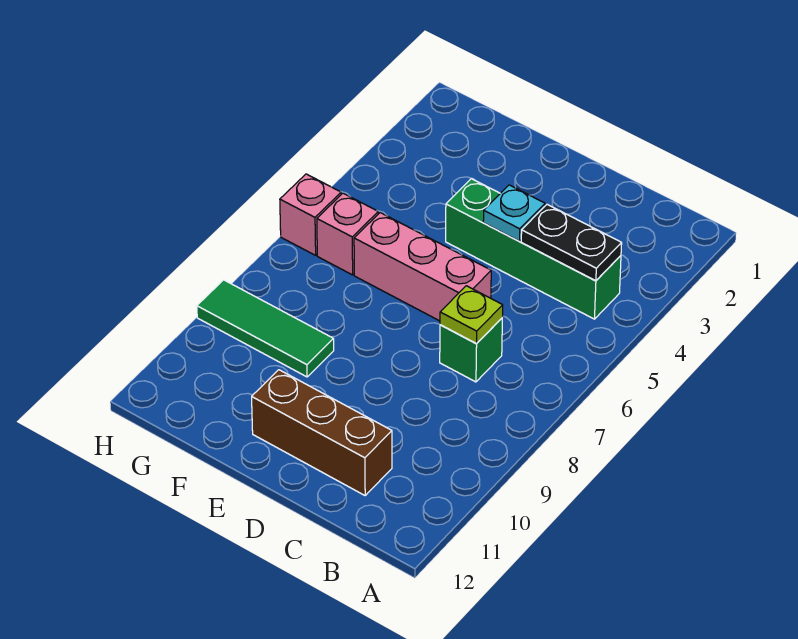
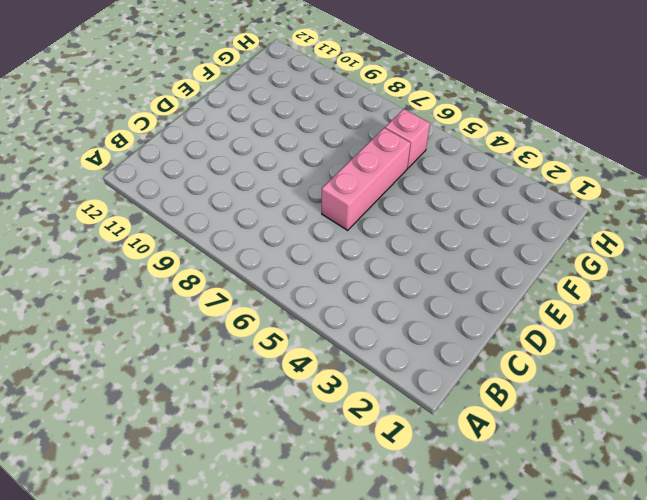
none -> green 1x4 brick [446,179,621,319]
none -> green 1x1 brick [440,318,502,382]

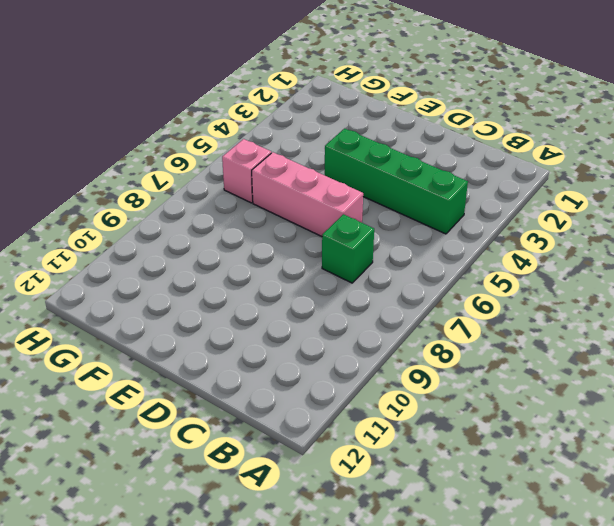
none -> brown 1x3 brick [252,370,392,495]
none -> green 1x3 tile [197,280,334,377]

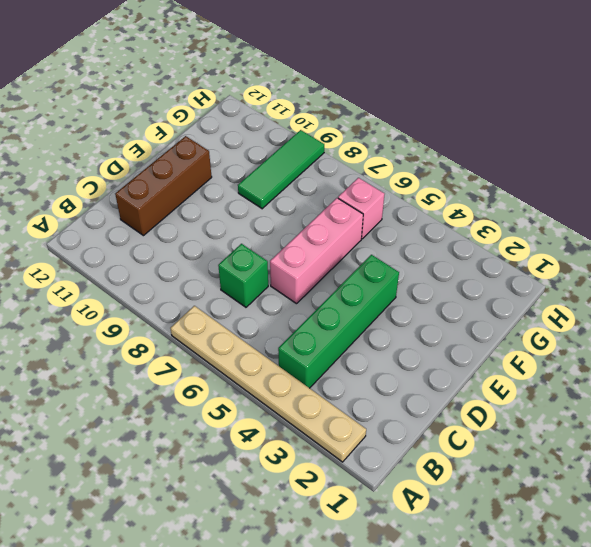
tan 1x6 plate [170,306,366,462] -> none
none -> pink 1x1 brick [280,174,341,255]
none -> black 1x2 plate [521,204,622,281]

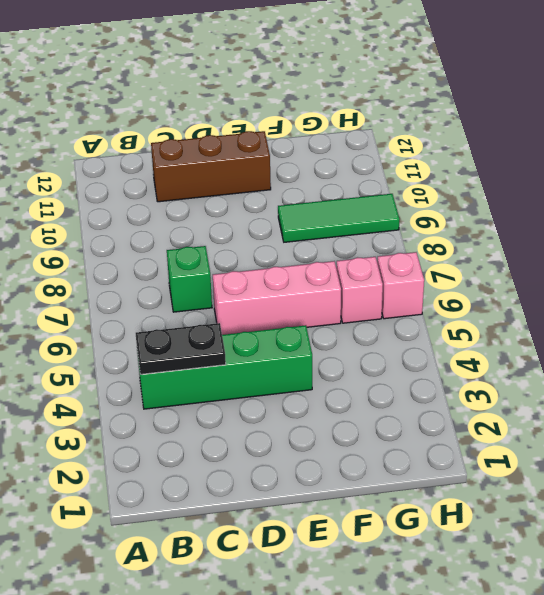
none -> lime 1x1 plate [440,286,503,344]
none -> cyan 1x1 plate [483,185,545,241]

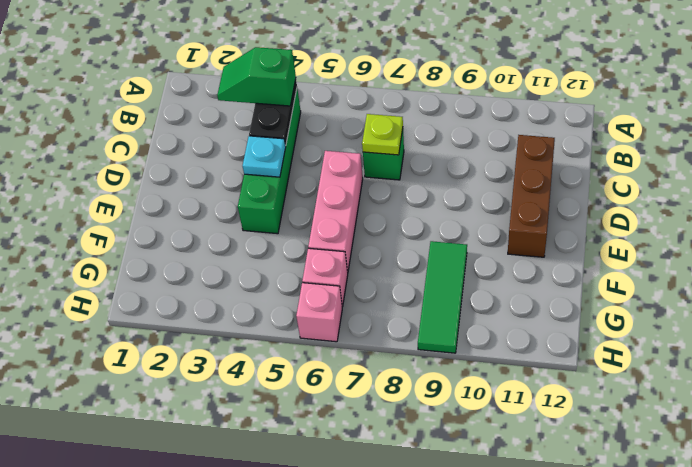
green 1x2 slope [217,47,296,106] -> none

